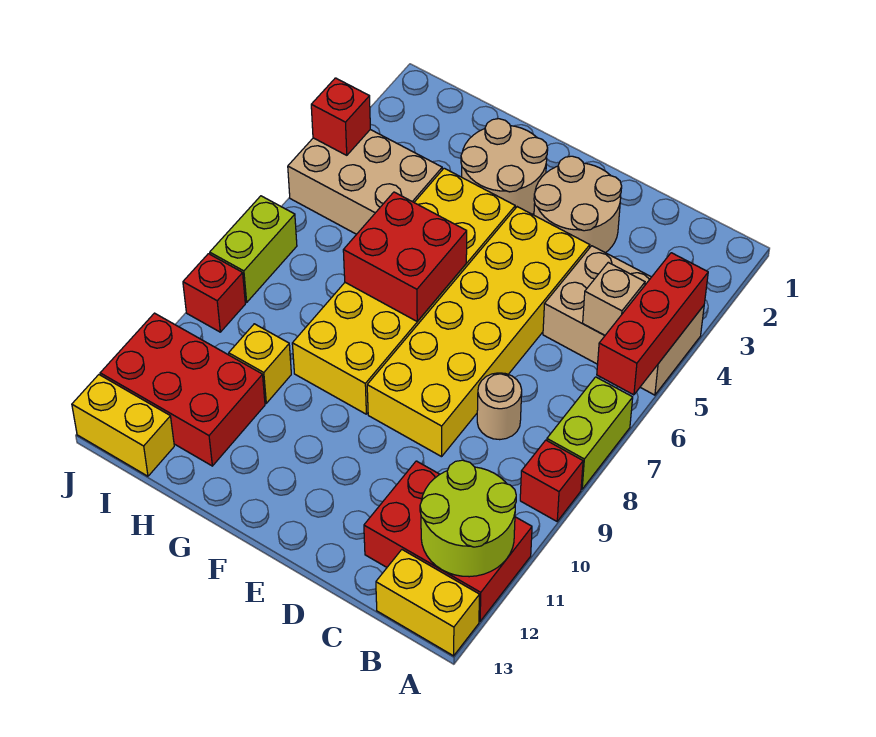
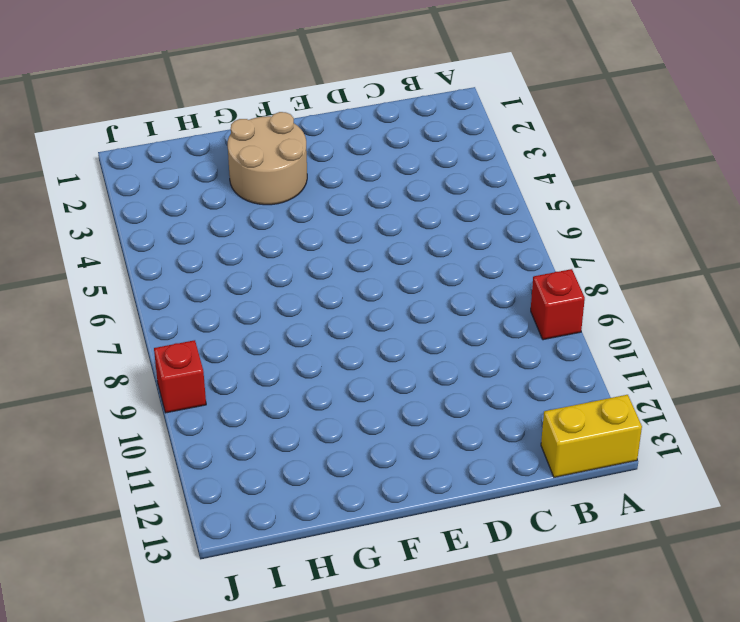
none -> tan 2x3 brick [543,246,704,395]
none -> lime 1x2 brick [547,377,633,489]
none -> red 2x3 brick [364,461,532,621]

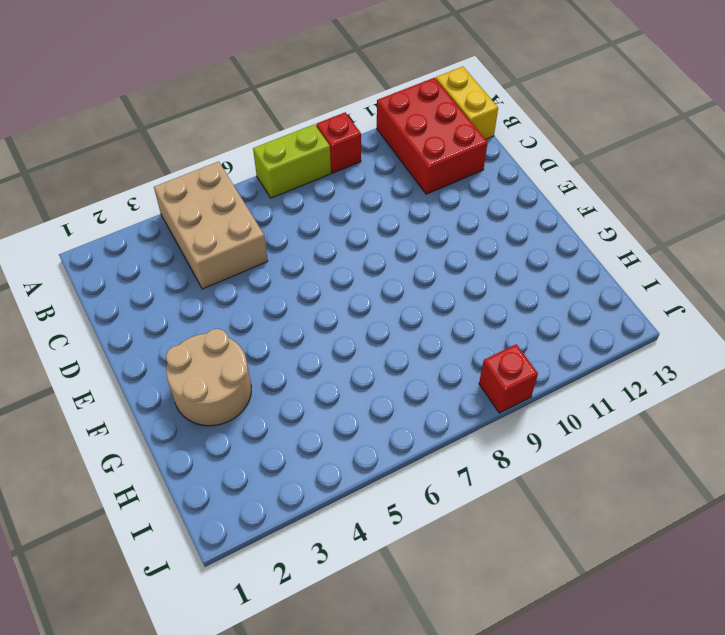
none -> tan 1x1 round brick [477,373,522,440]
none -> tan 2x2 round brick [534,156,622,253]
none -> yellow 2x6 brick [367,207,590,457]

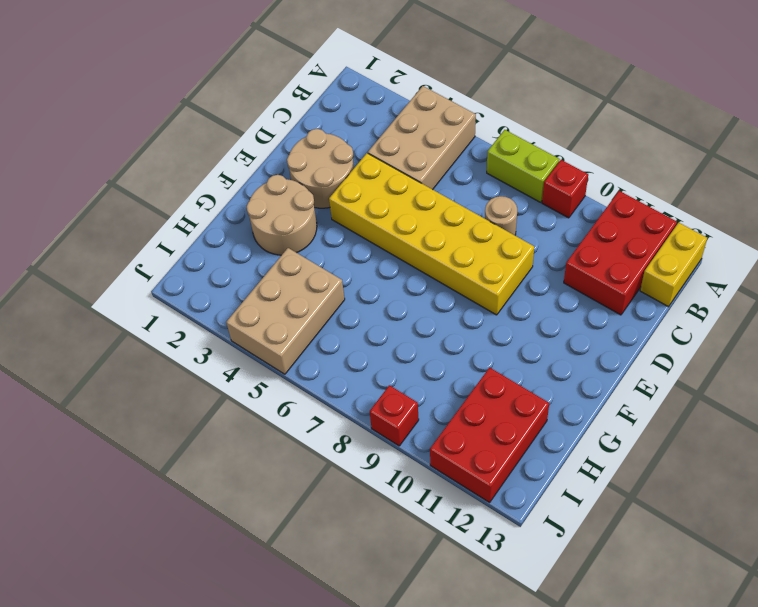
none -> yellow 2x6 brick [292,168,515,414]
none -> yellow 1x1 brick [229,324,291,403]
none -> yellow 1x2 brick [72,375,174,476]

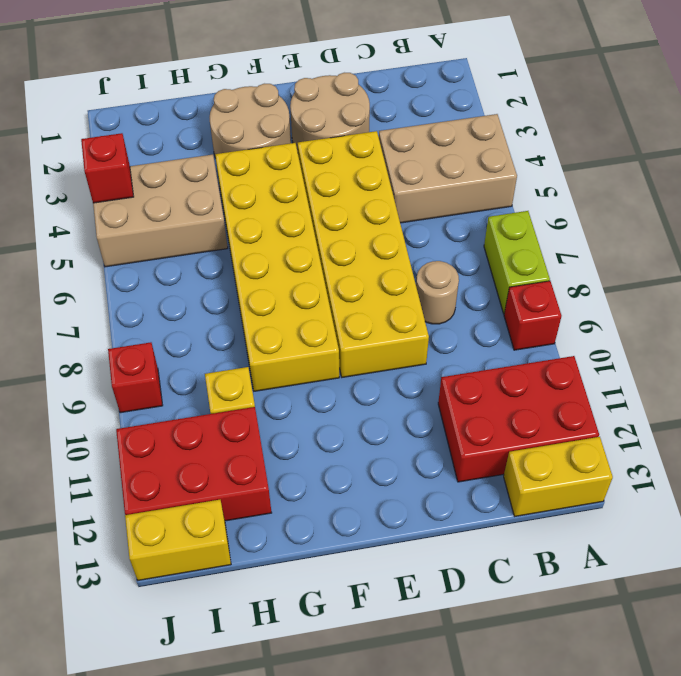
none -> lime 1x2 brick [210,196,297,302]
none -> red 1x3 brick [597,253,708,395]
none -> lime 2x2 round brick [420,460,516,577]

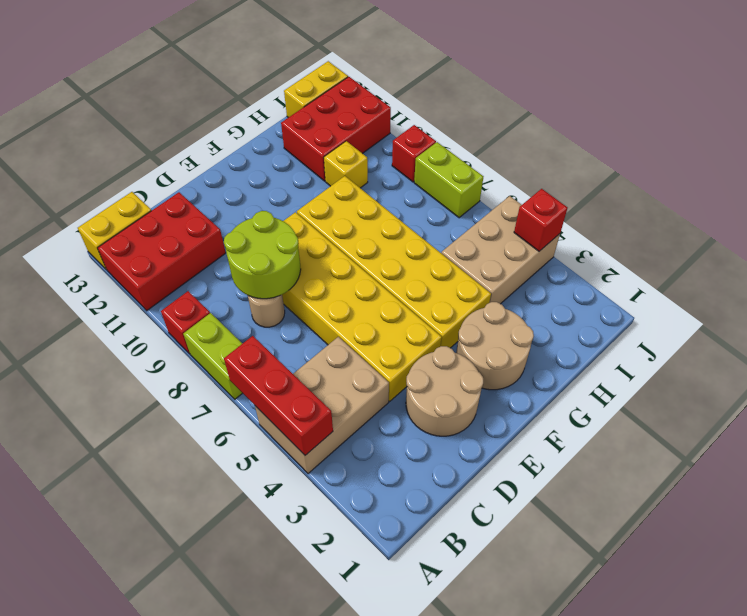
lime 2x2 round brick [224,211,301,299] -> lime 2x2 round brick moved to [420,460,516,577]
none -> tan 1x1 brick [583,262,645,335]
none -> red 2x2 brick [343,192,467,321]

